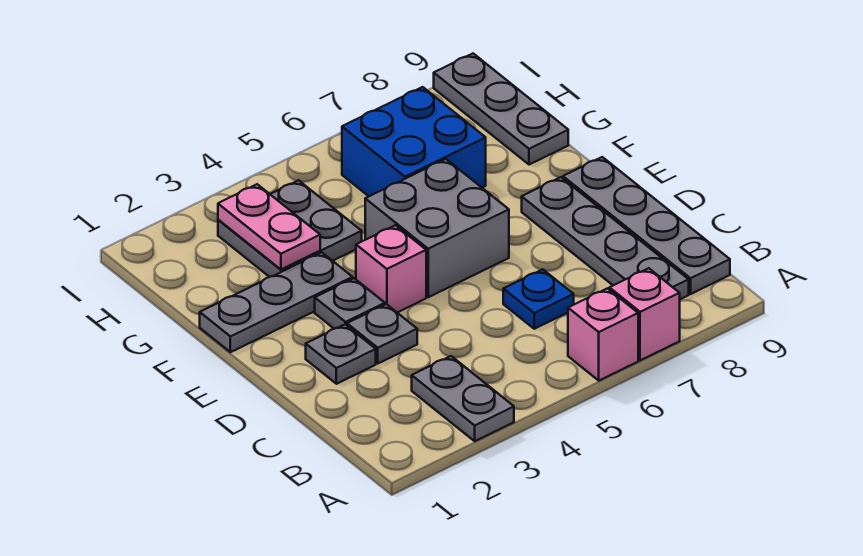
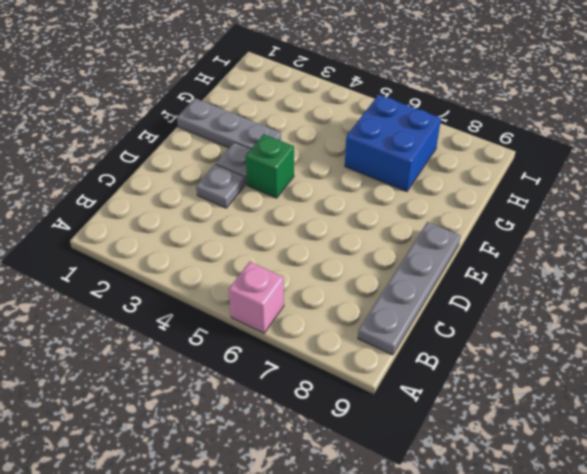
green 1x1 brick [246,134,294,198] -> pink 1x1 brick [356,225,426,312]
none -> grey 1x2 plate [412,356,514,441]
none -> pink 1x1 brick [609,268,680,360]
none -> grey 1x4 plate [522,177,689,299]

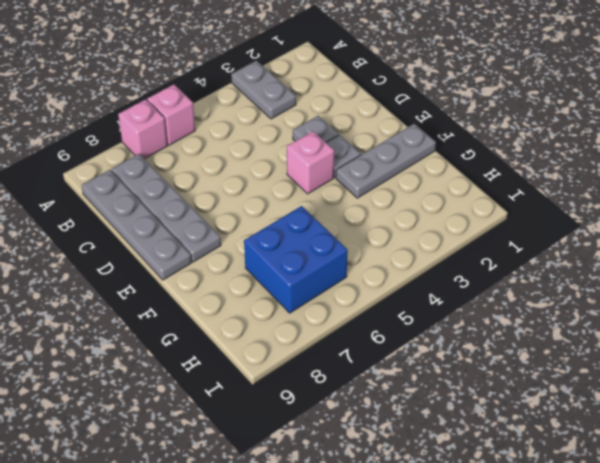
none -> blue 1x1 plate [503,269,574,329]
none -> grey 1x1 plate [306,325,376,384]
none -> grey 2x2 brick [365,159,509,297]

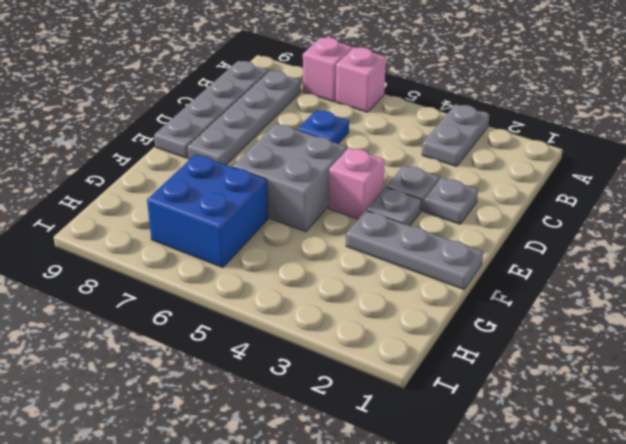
none -> grey 2x2 plate [218,180,362,277]
none -> grey 1x3 plate [434,54,568,165]
none -> pink 1x2 plate [218,184,320,269]

